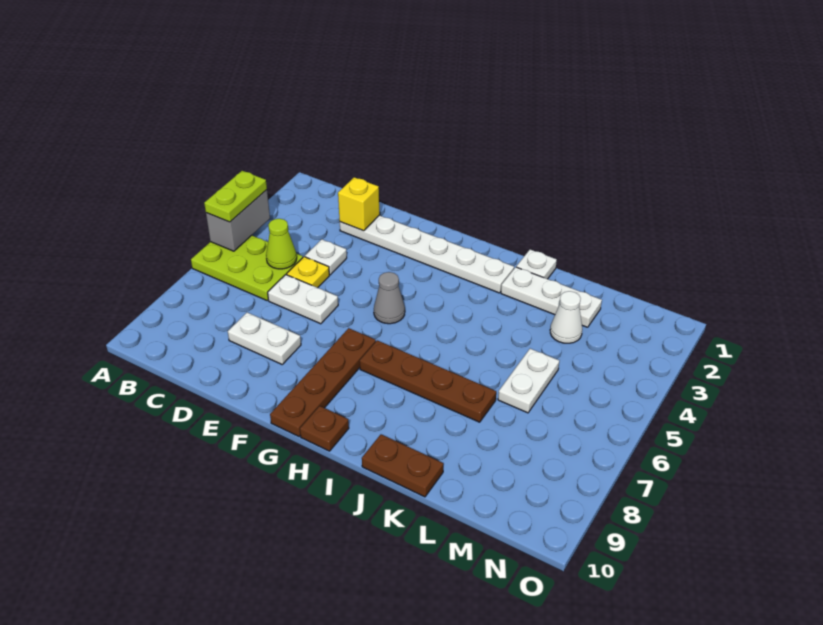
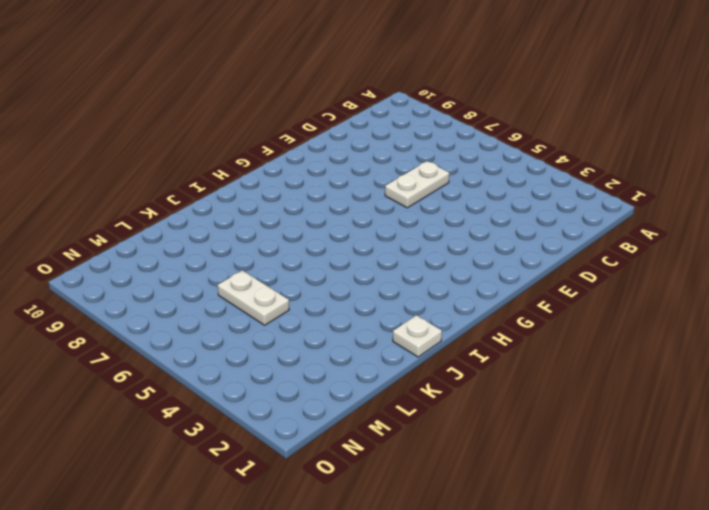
none -> lime 2x3 plate [191,236,303,300]
none -> white 1x6 plate [340,215,514,293]
none -> white 1x1 plate [305,239,347,275]

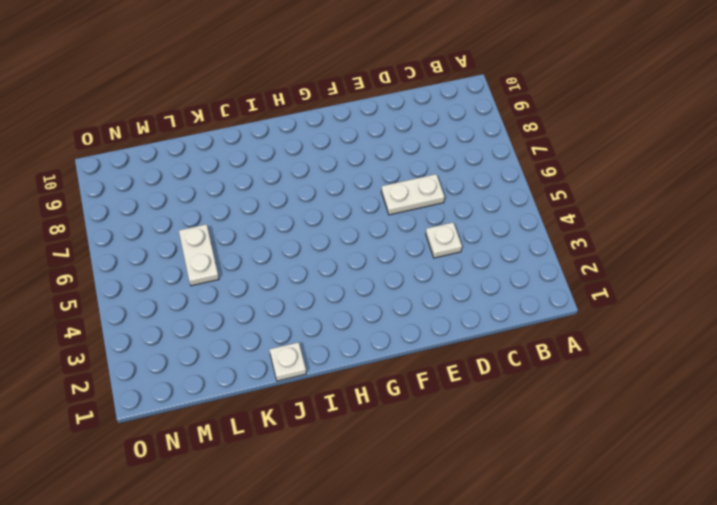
none -> lime 2x3 plate [191,236,303,300]
none -> white 1x6 plate [340,215,514,293]
none -> yellow 1x1 plate [287,257,329,288]

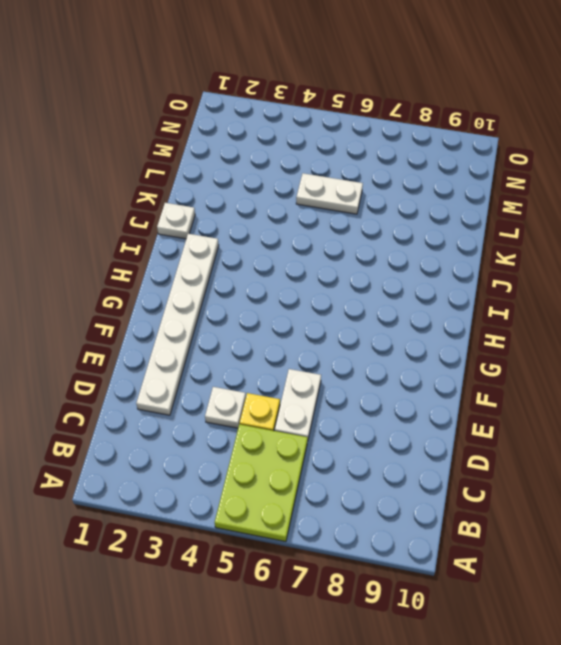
none -> white 1x2 plate [228,313,301,364]
none -> grey 1x1 cone [374,272,405,324]
none -> brown 1x4 plate [270,328,376,436]

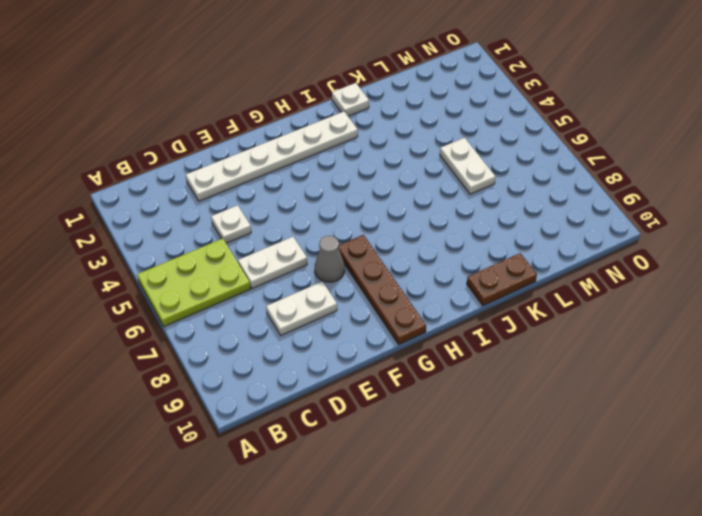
grey 1x1 cone [315,236,345,282] -> grey 1x1 cone moved to [374,272,405,324]
none -> yellow 1x1 plate [287,257,329,288]
none -> brown 1x4 plate [360,340,496,422]
none -> brown 1x1 plate [300,406,349,451]

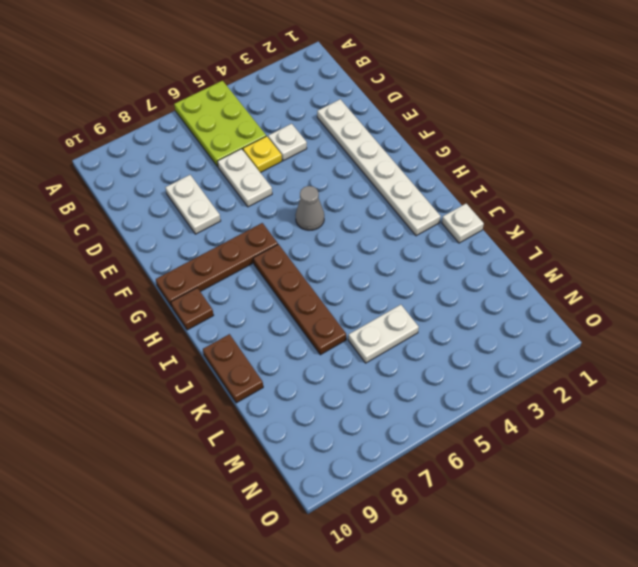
none -> white 1x3 plate [501,267,602,327]
none -> white 1x1 cone [550,291,582,343]
none -> grey 1x2 brick [206,190,270,251]

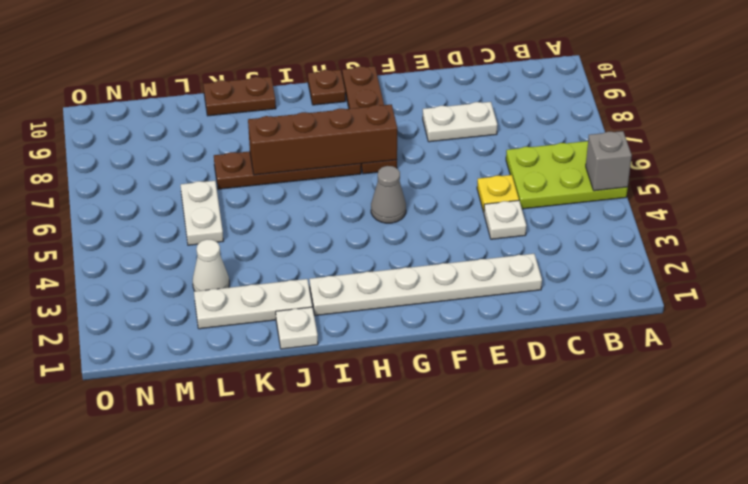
grey 1x1 brick [586,131,632,191] -> grey 1x2 brick [206,190,270,251]
brown 1x4 brick [248,104,397,175] -> none
none -> white 1x2 plate [268,275,338,324]
none -> lime 1x1 cone [266,219,297,269]
none -> yellow 1x1 brick [338,177,379,231]

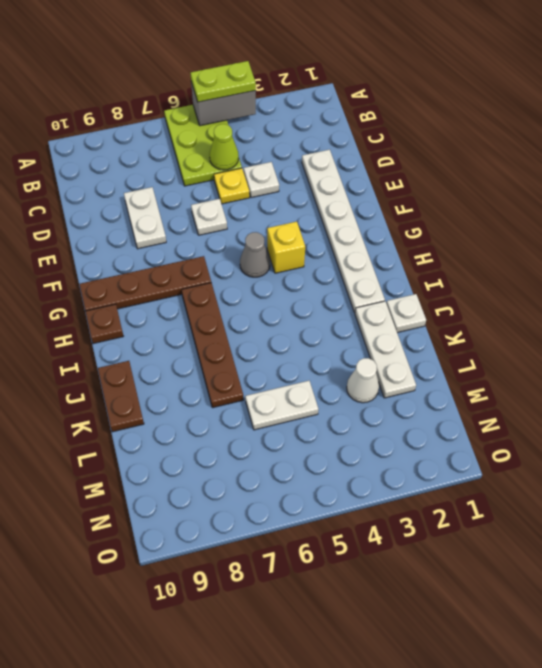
white 1x1 plate [191,199,227,235] -> white 1x2 plate [268,275,338,324]
yellow 1x1 brick [267,222,305,273] -> yellow 1x1 brick moved to [338,177,379,231]

